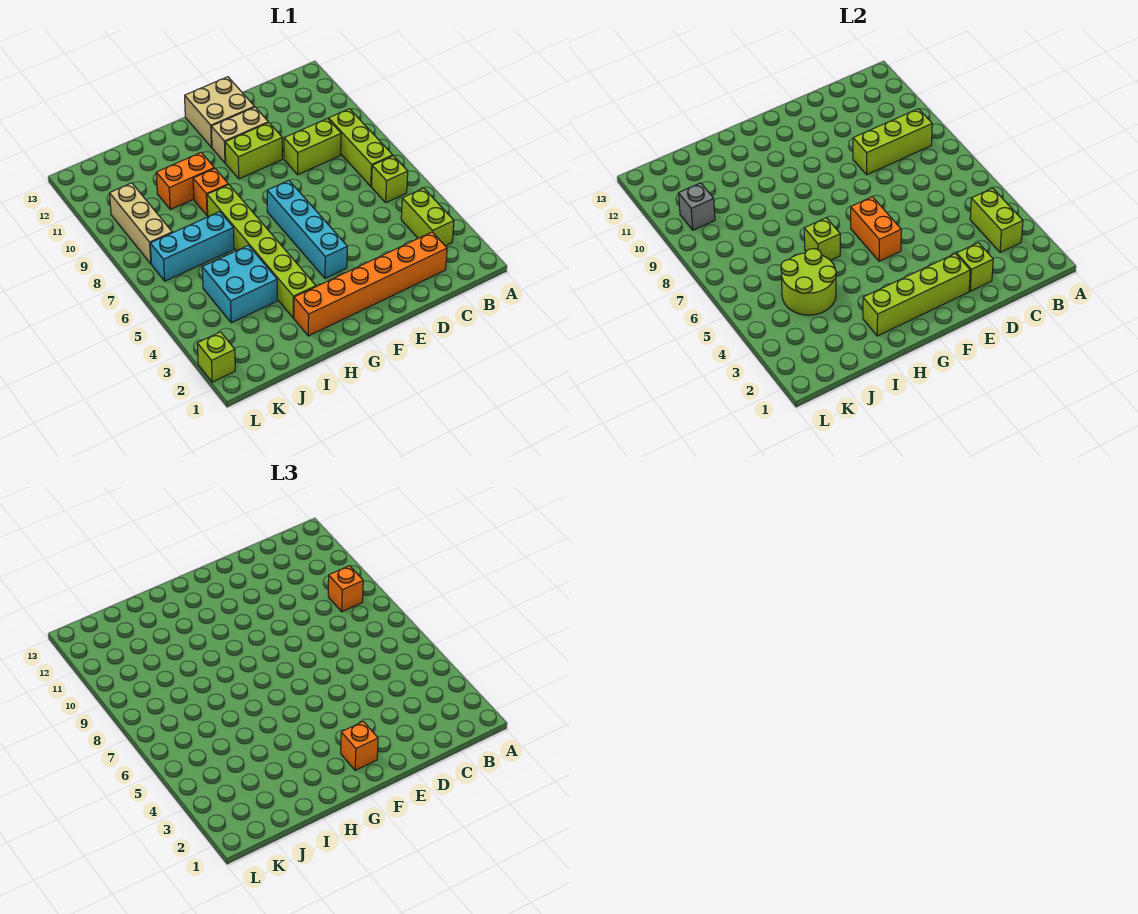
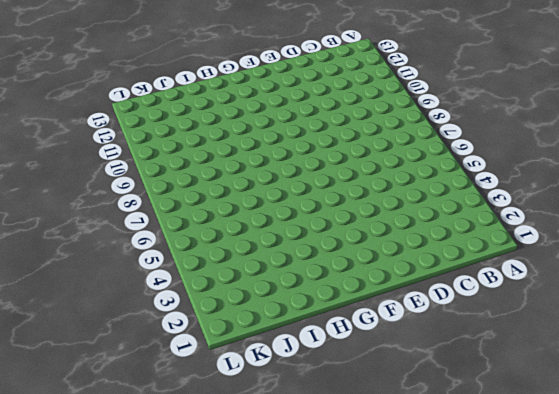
none -> lime 1x2 brick [401,188,454,246]
none -> lime 1x1 brick [372,156,408,202]
none -> lime 1x3 brick [329,109,393,186]

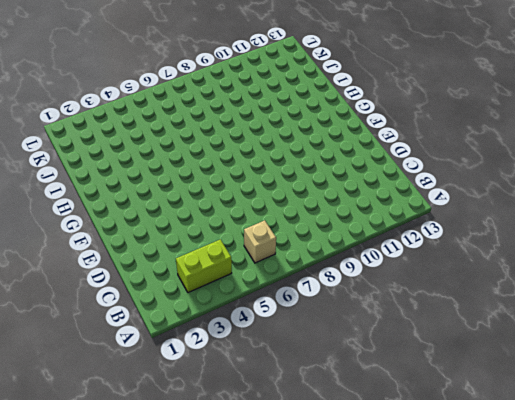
tan 1x1 brick [244,220,276,263] -> lime 1x1 brick [372,156,408,202]
none -> lime 1x3 brick [329,109,393,186]
none -> orange 1x6 brick [294,232,447,336]
none -> lime 1x2 brick [284,119,341,175]

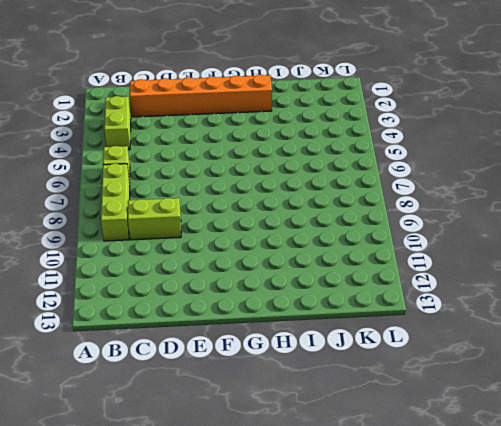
none -> lime 1x2 brick [225,123,282,179]
none -> tan 1x2 brick [211,107,268,163]
none -> tan 2x2 brick [185,77,255,147]

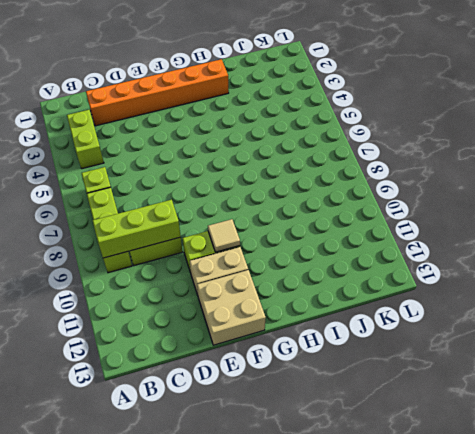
tan 1x1 tile [208,219,240,252] -> none
none -> cyan 1x4 brick [267,181,347,278]
none -> lime 1x6 brick [207,185,316,318]
none -> orange 1x1 brick [193,168,228,216]

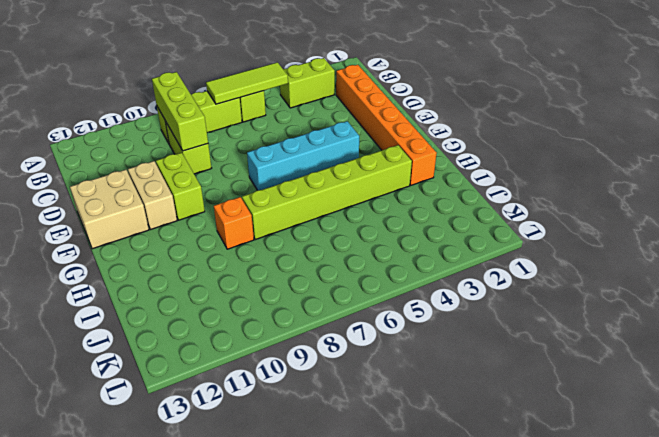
lime 1x3 tile [206,62,288,104] -> none
none -> orange 1x2 brick [156,153,214,210]
none -> cyan 2x2 brick [202,245,277,323]
none -> cyan 1x3 brick [150,212,234,281]

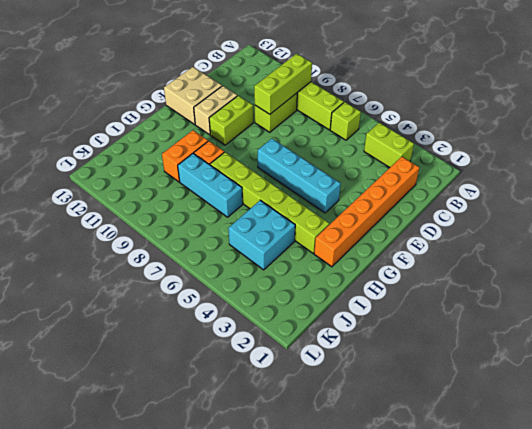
cyan 1x3 brick [178,154,243,217] -> cyan 1x3 brick turned to [150,212,234,281]
none -> tan 1x3 brick [110,183,172,264]
none -> lime 1x1 brick [197,332,235,382]
none -> lime 1x2 brick [970,188,1023,252]

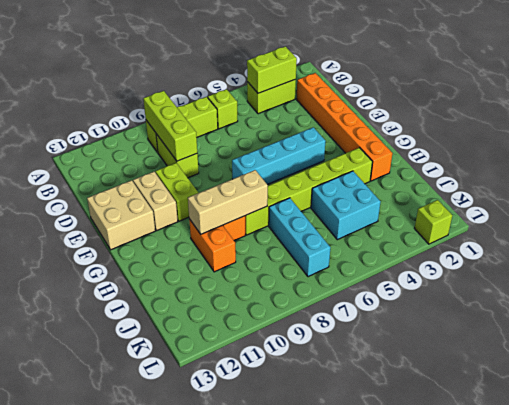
tan 1x3 brick [188,170,268,234] -> tan 1x3 brick moved to [110,183,172,264]
none -> lime 1x1 brick [957,243,993,291]
none -> lime 1x4 brick [863,254,970,336]
none -> orange 1x2 brick [851,197,901,261]

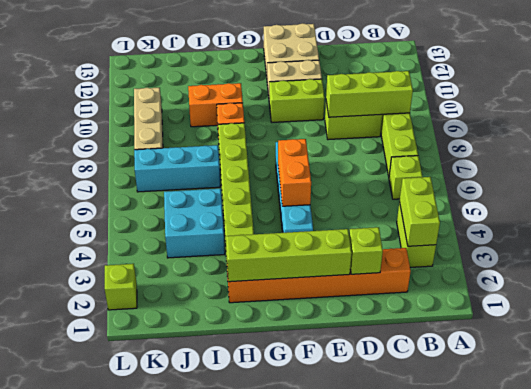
none -> lime 1x1 brick [804,218,840,260]
none -> lime 2x2 round brick [781,249,836,315]
none -> grey 1x1 brick [679,183,715,230]

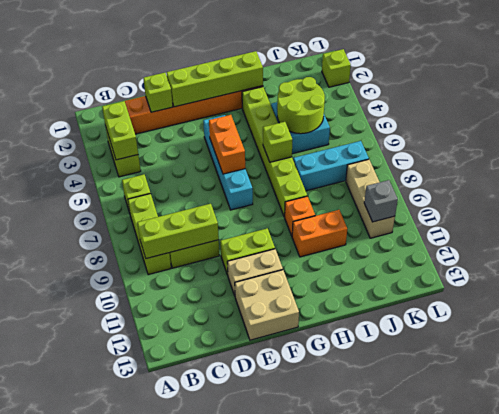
none -> orange 1x1 brick [328,566,363,612]
none -> orange 1x1 brick [341,721,378,770]

